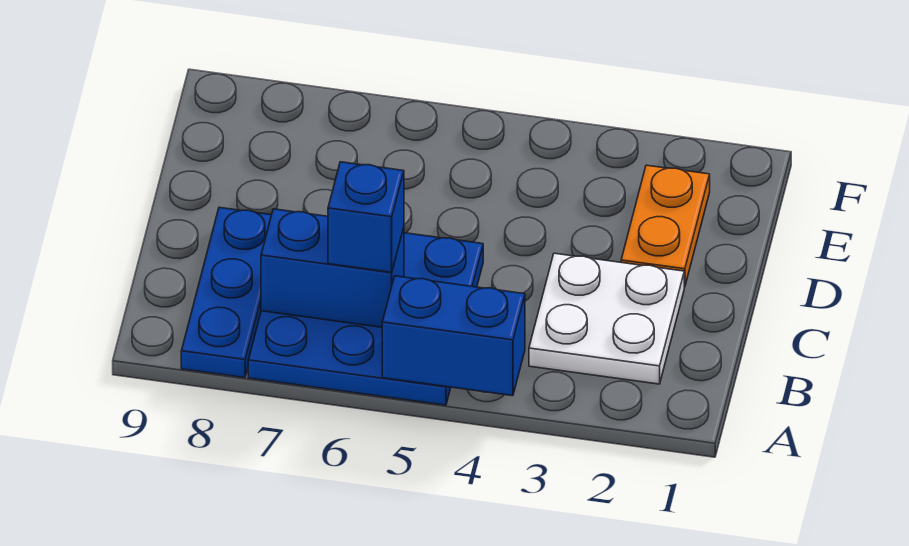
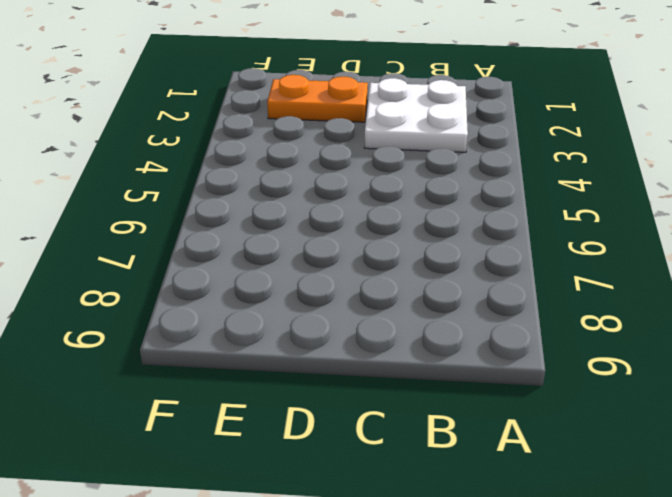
none -> blue 3x3 plate [248,233,483,405]
none -> blue 1x3 plate [181,207,271,378]

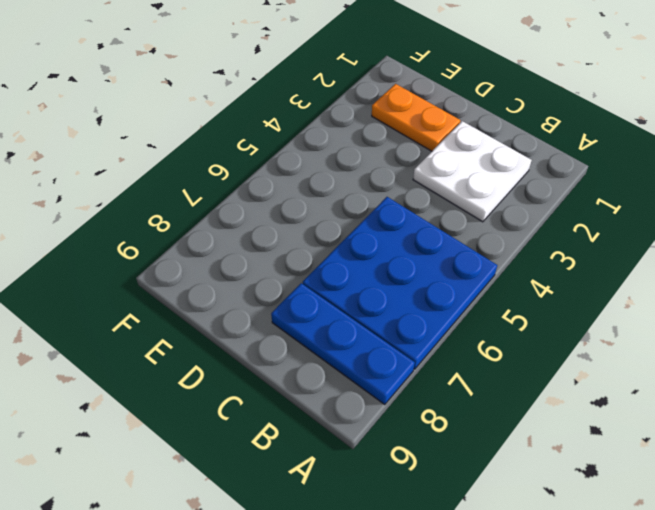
none -> blue 1x2 brick [382,276,525,396]
none -> blue 1x2 brick [261,209,404,327]

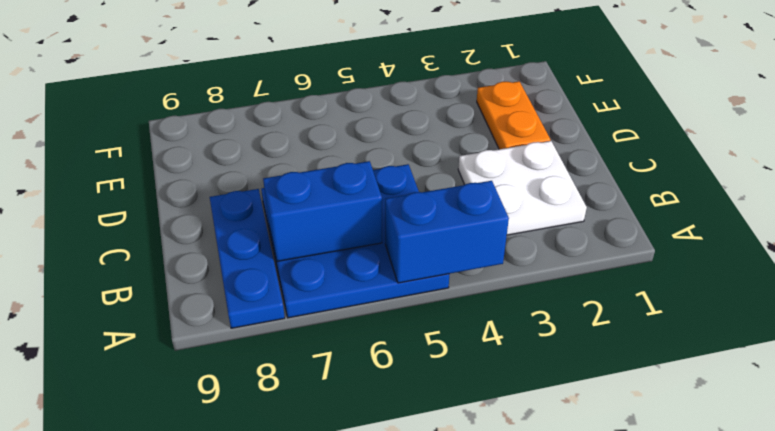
none -> blue 1x1 brick [328,162,404,272]

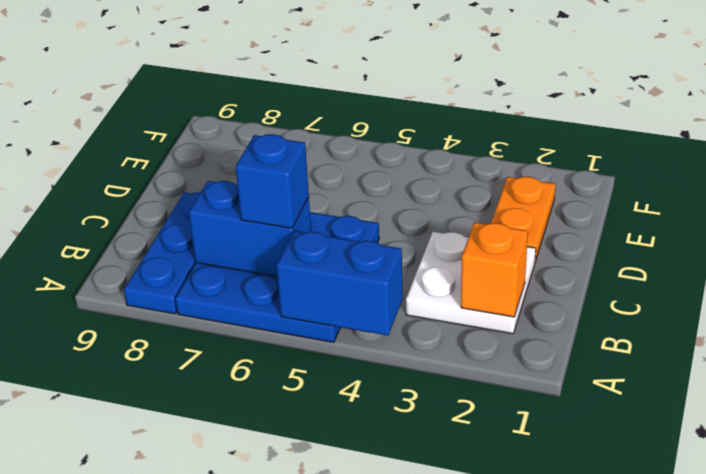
orange 1x1 brick [461,222,528,317] -> none

